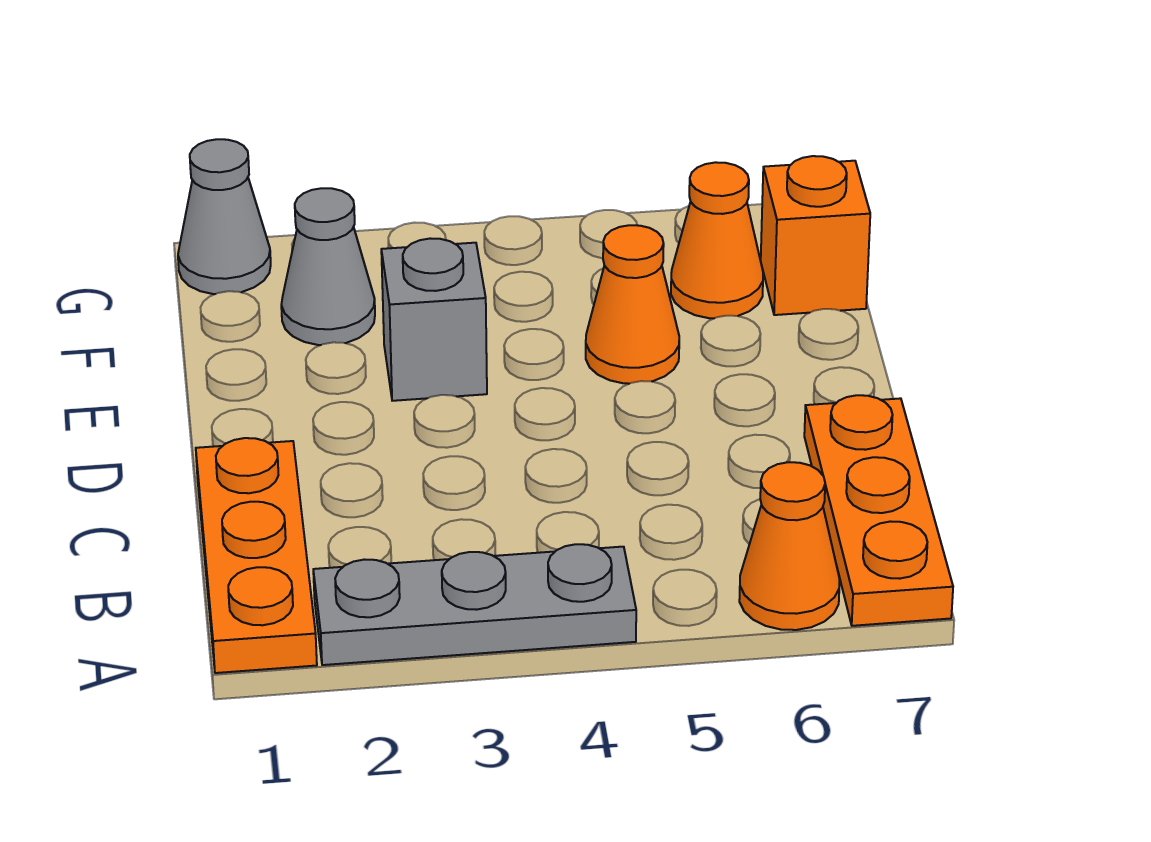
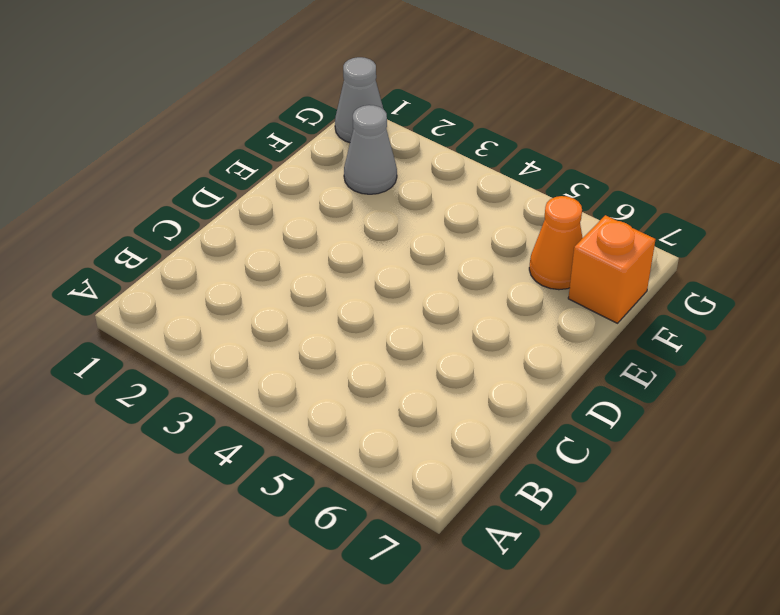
none -> orange 1x3 plate [196,438,317,673]
none -> grey 1x3 plate [313,544,636,665]

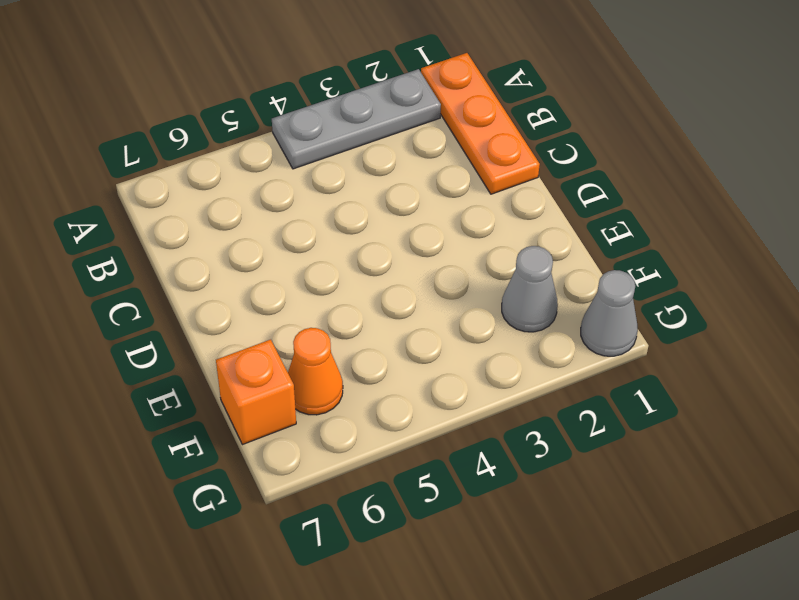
none -> orange 1x1 cone [739,462,839,630]
none -> orange 1x3 plate [804,395,953,626]

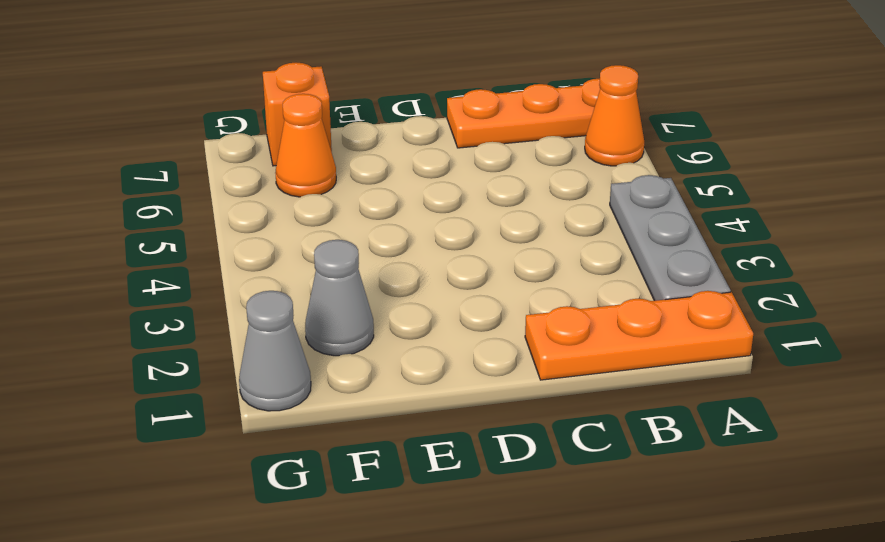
none -> grey 1x1 brick [381,238,487,401]
none -> orange 1x1 cone [586,225,679,384]

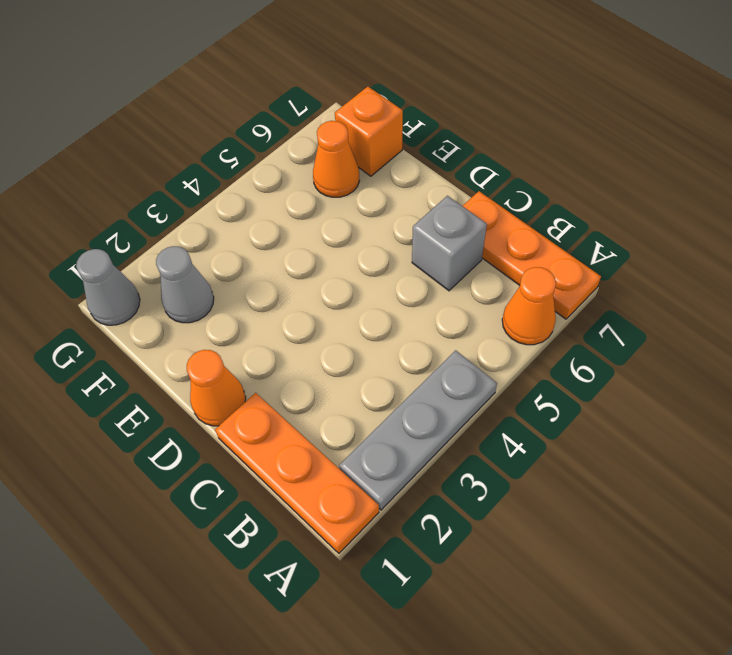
grey 1x1 brick [412,196,487,291] -> grey 1x1 brick moved to [381,238,487,401]
orange 1x1 cone [187,350,246,426] -> orange 1x1 cone moved to [586,225,679,384]

